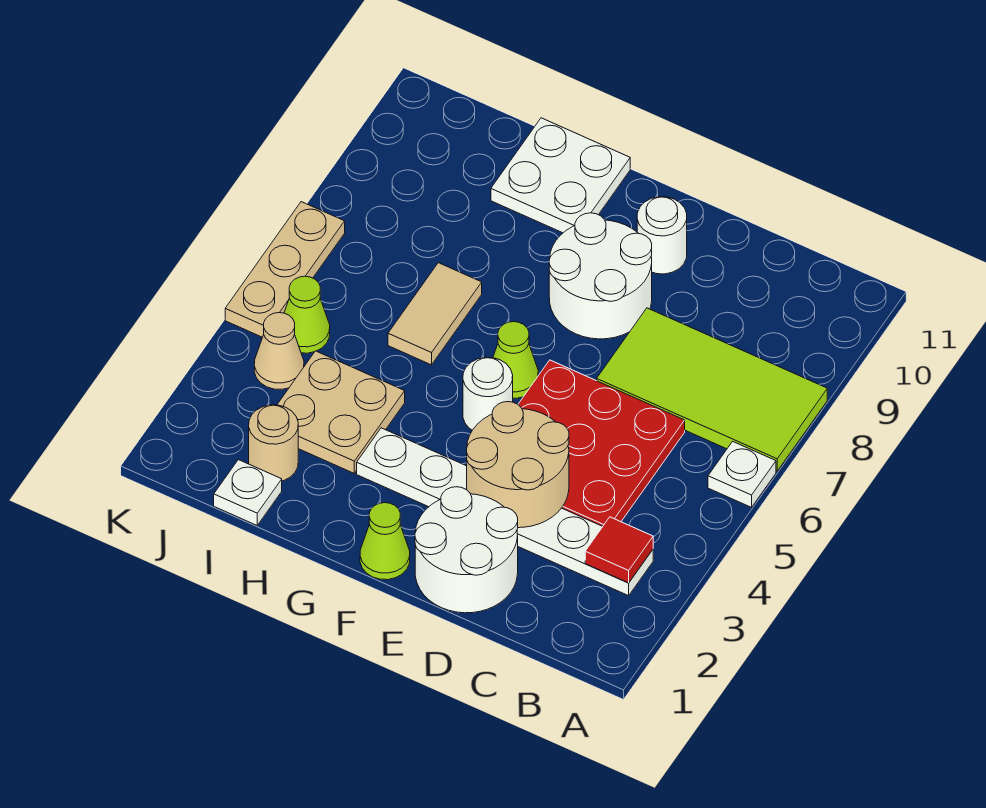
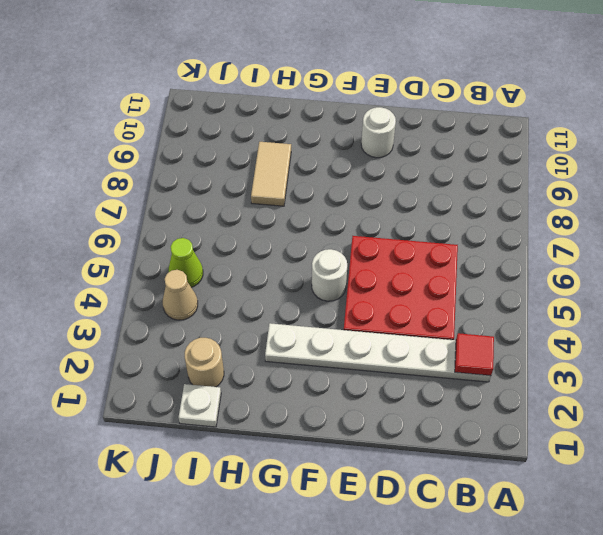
tan 1x2 tile [251,142,291,206] -> tan 1x2 tile moved to [388,263,482,365]
none -> white 1x1 plate [708,441,776,507]
none -> lime 2x4 tile [597,308,827,471]
none -> white 2x2 round brick [415,487,518,613]

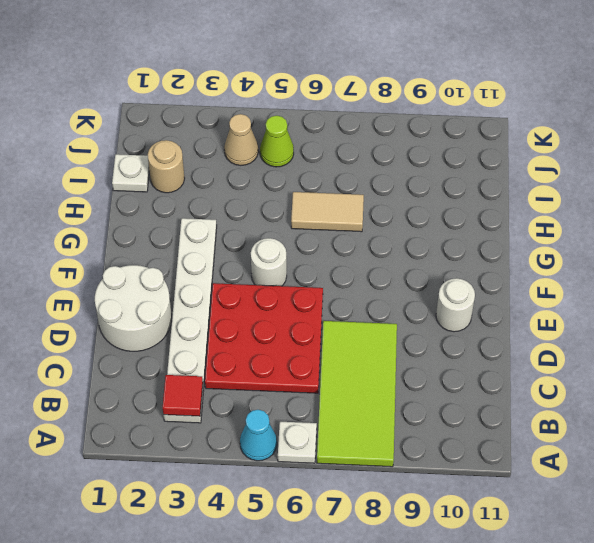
cyan 1x1 cone [240,410,277,461] -> none
none -> white 2x2 round brick [549,213,652,339]
none -> lime 1x1 cone [360,503,410,580]
none -> lime 1x1 cone [493,322,538,398]

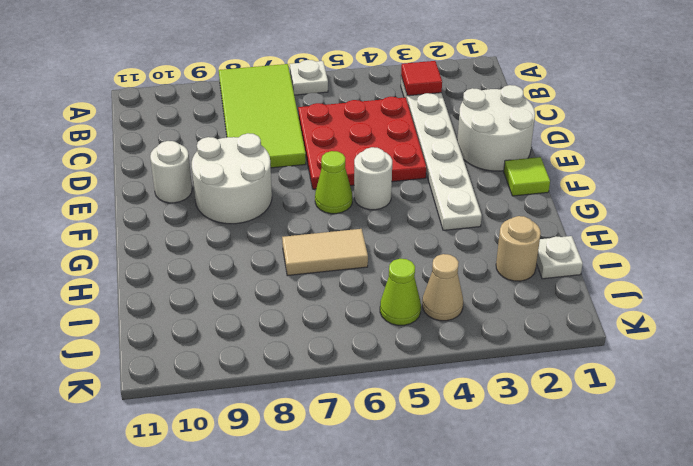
lime 1x1 tile [504,157,550,196] -> lime 1x1 cone [360,503,410,580]
none -> white 2x2 plate [491,118,630,233]
none -> tan 2x2 plate [277,351,405,473]
none -> tan 1x3 plate [225,202,345,337]

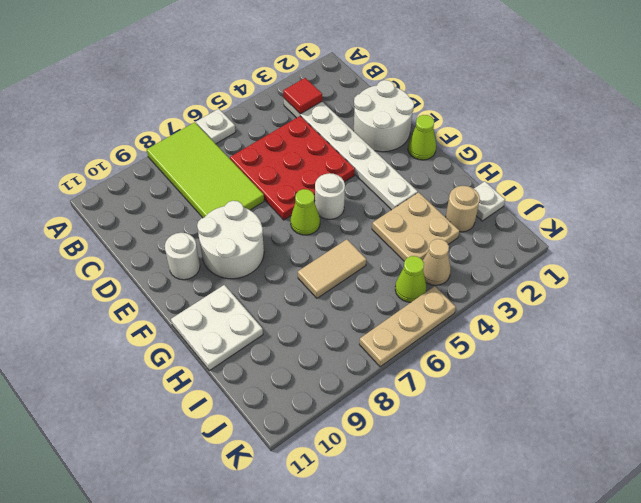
none -> tan 2x2 round brick [467,402,569,528]

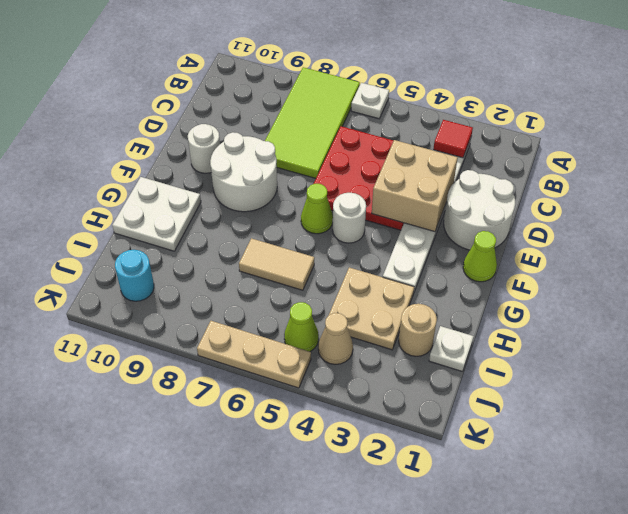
tan 2x2 brick [372,140,458,232] -> tan 2x2 round brick [467,402,569,528]
cyan 1x1 round brick [115,250,154,301] -> none

